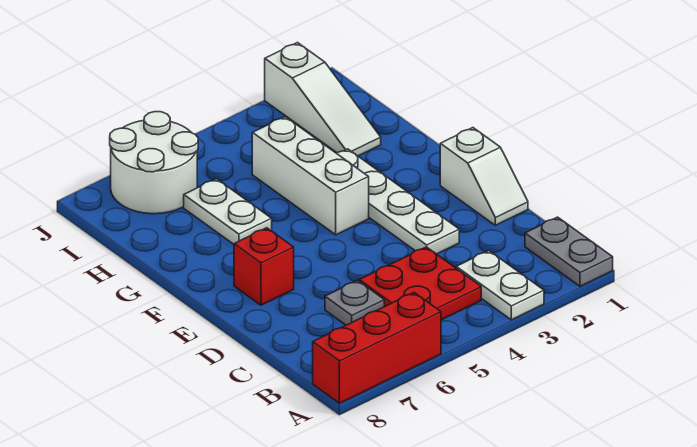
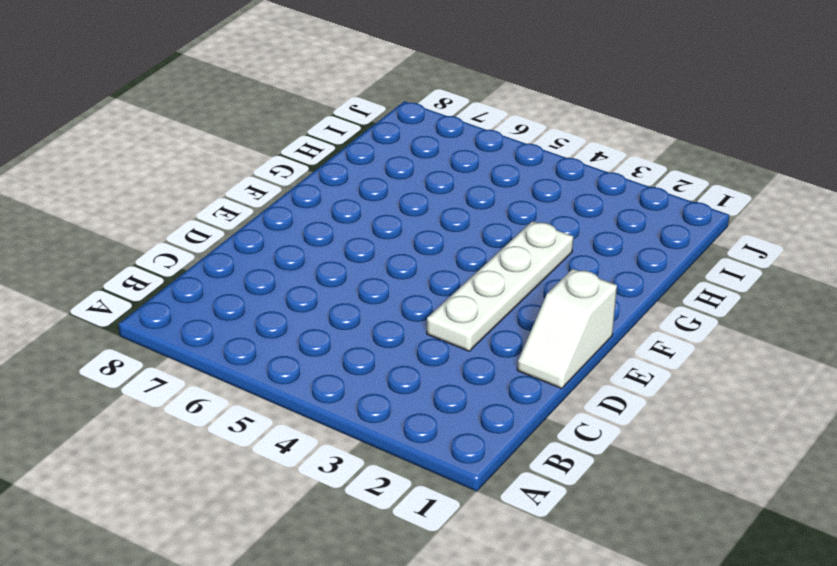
none -> grey 1x2 plate [525,217,613,286]
none -> white 1x2 plate [456,251,544,320]
none -> red 1x3 brick [313,293,441,403]

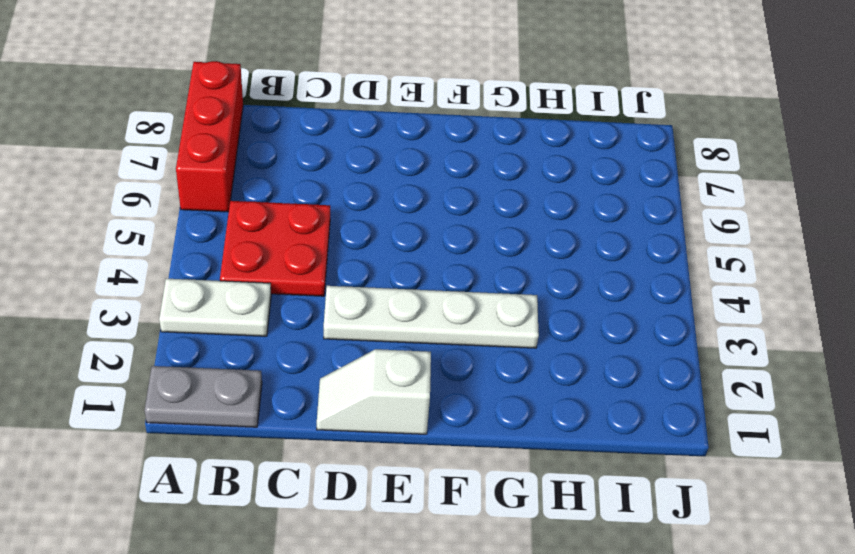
none -> grey 1x1 plate [325,280,384,325]
none -> red 1x1 brick [234,228,294,305]
none -> white 1x3 brick [252,117,369,235]

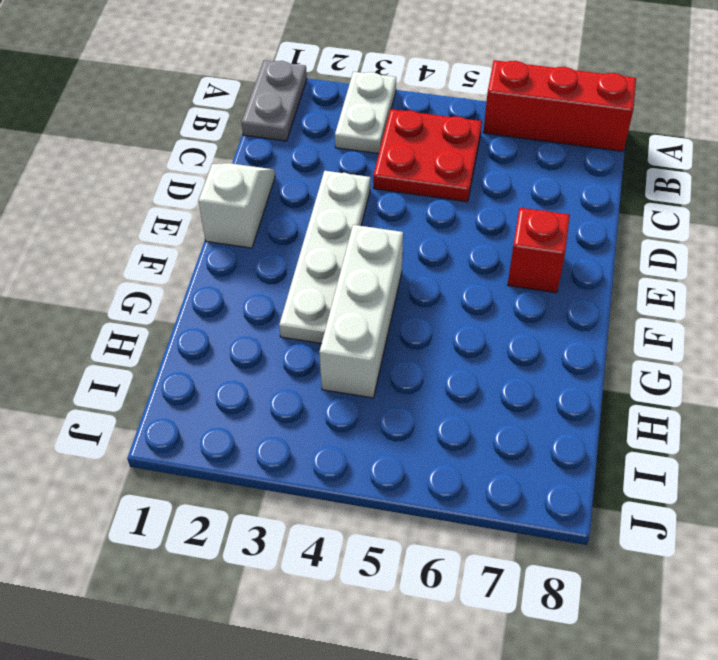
none -> grey 1x1 plate [325,280,384,325]
none -> white 1x2 plate [184,179,272,244]
none -> white 1x3 slope [265,43,381,156]

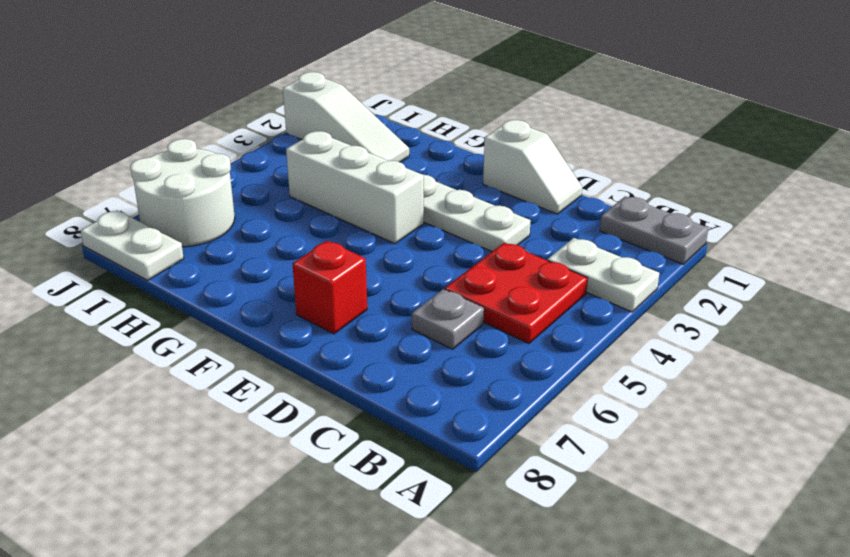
white 1x2 plate [81,210,184,280] -> white 1x2 plate moved to [184,179,272,244]
none -> red 1x3 brick [313,293,441,403]

